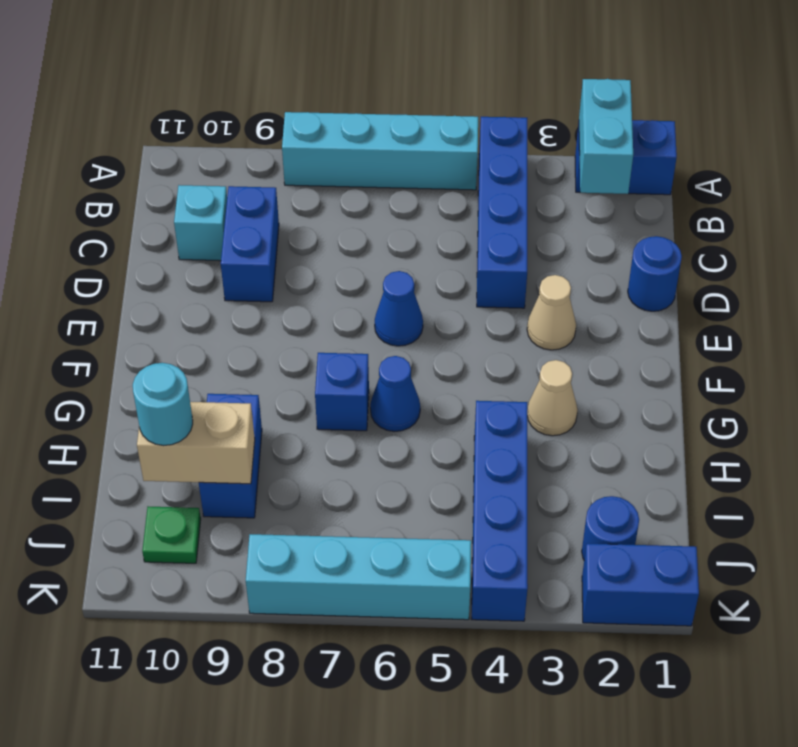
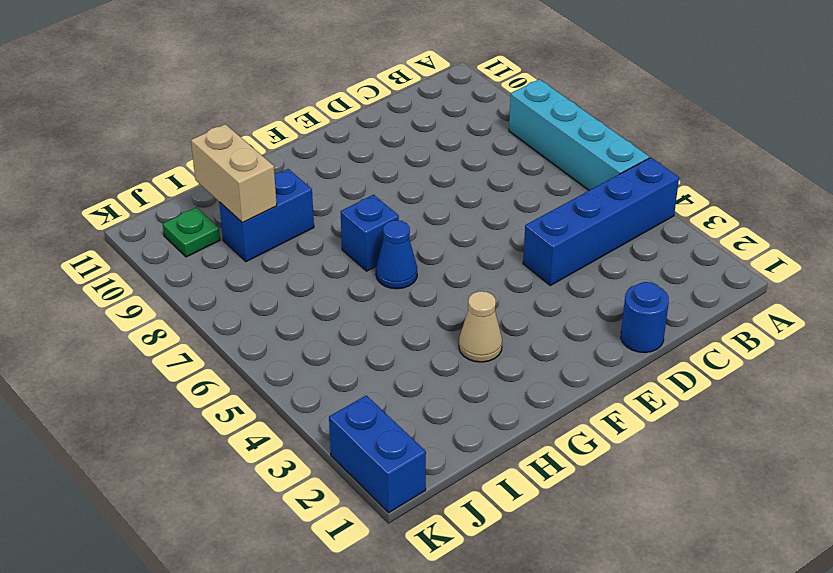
none -> blue 1x2 brick [575,120,677,195]
none -> blue 1x2 brick [221,186,279,302]
none -> cyan 1x1 brick [174,185,227,261]

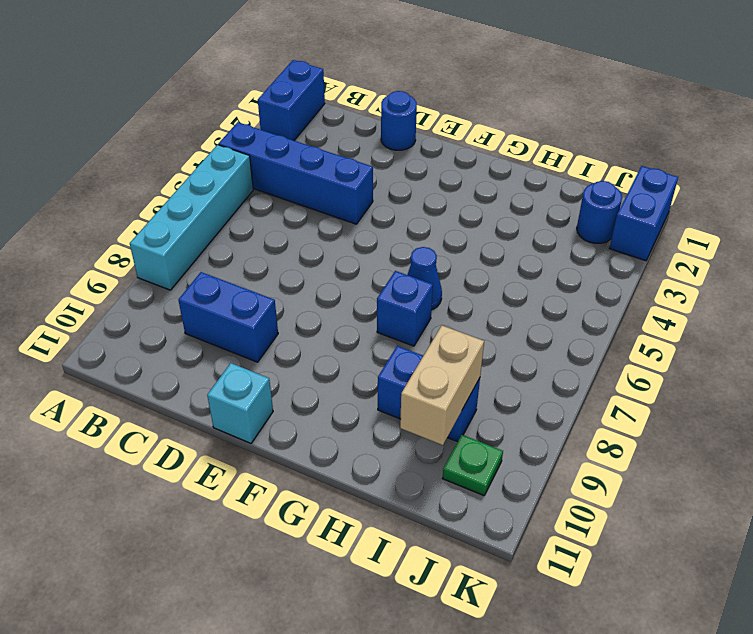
cyan 1x1 brick [207,363,273,443] -> cyan 1x1 brick moved to [174,185,227,261]
none -> tan 1x1 cone [527,275,576,350]
none -> blue 1x1 cone [375,271,423,346]
none -> tan 1x1 cone [527,360,578,436]

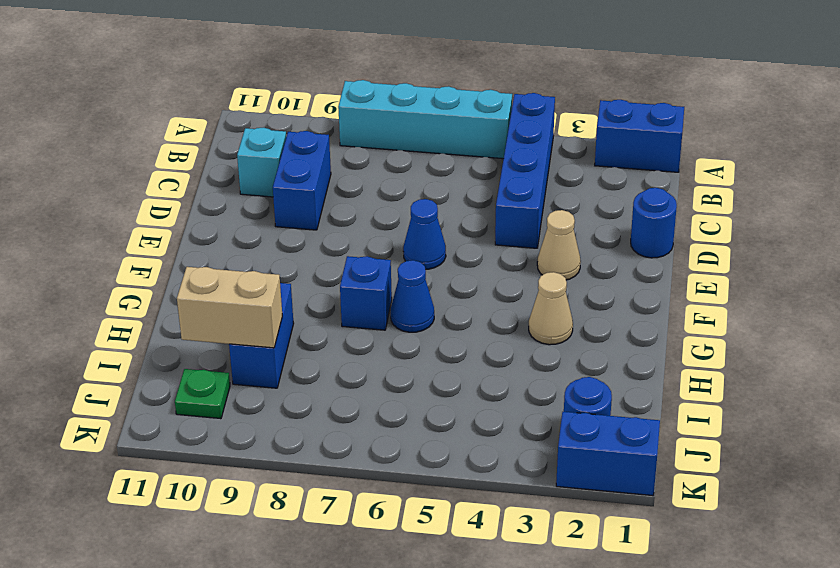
none -> blue 1x4 brick [472,401,528,621]
none -> cyan 1x4 brick [246,534,471,620]
none -> cyan 1x2 brick [579,79,633,194]

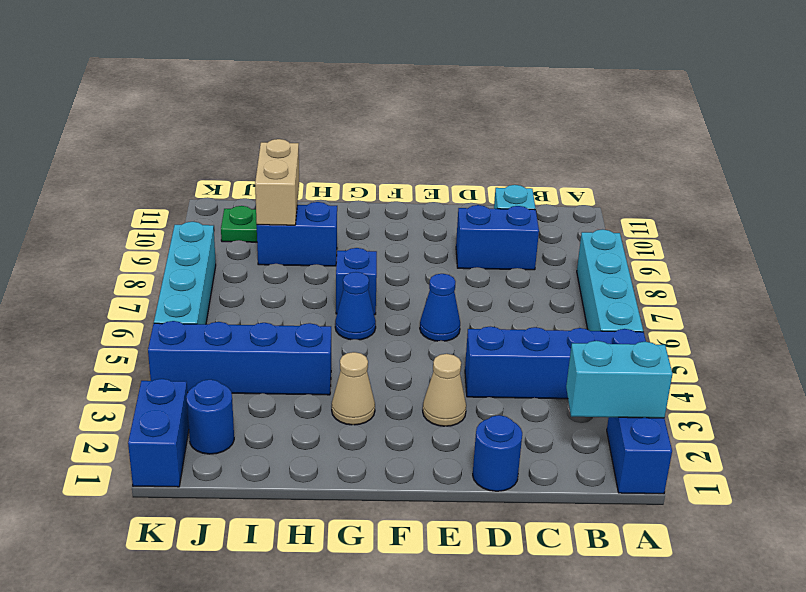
none -> cyan 1x1 round brick [133,363,193,446]

